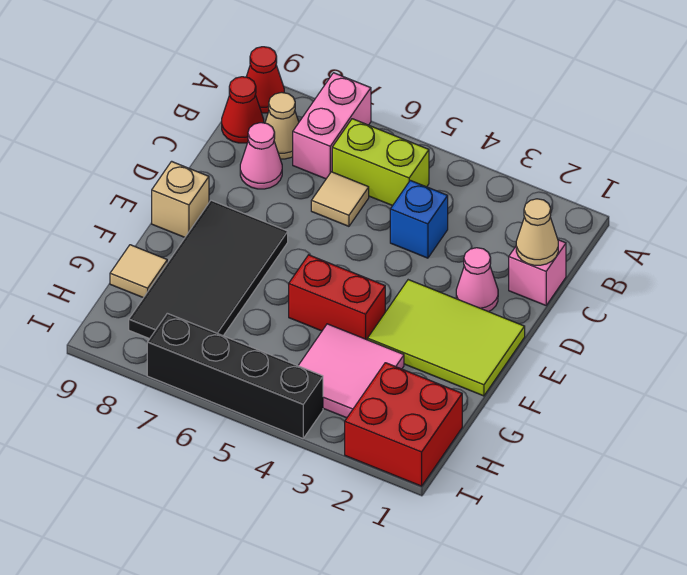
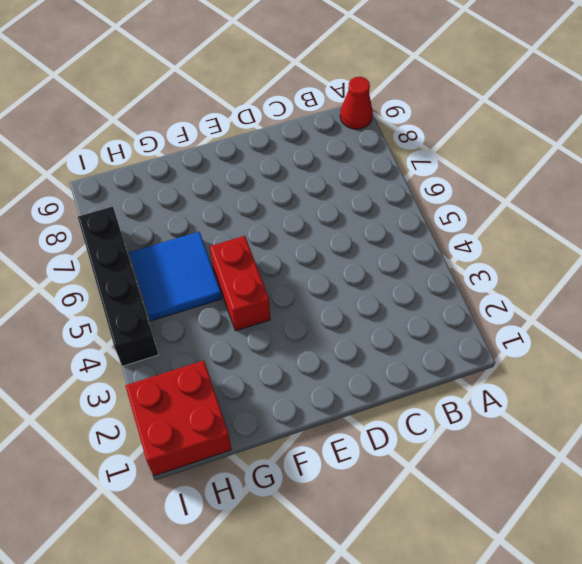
blue 2x2 tile [129,232,222,321] -> none
none -> pink 1x2 brick [293,73,371,179]
none -> lime 1x2 brick [332,119,429,206]
none -> tan 1x1 cone [265,92,299,159]

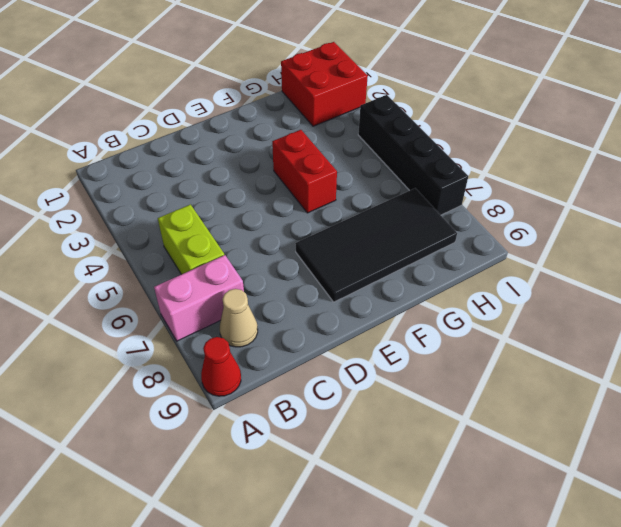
none -> red 1x1 cone [222,77,264,143]
none -> pink 1x1 brick [509,240,566,305]
none -> blue 1x1 brick [390,180,448,258]

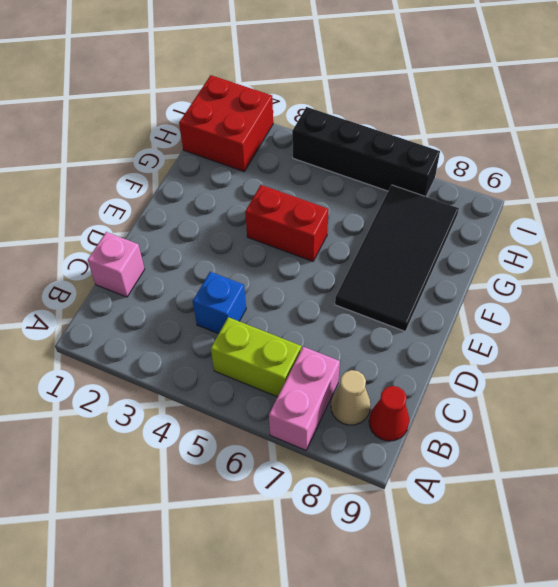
none -> red 1x1 cone [246,47,284,113]
none -> tan 1x1 tile [311,172,369,226]
none -> pink 1x1 cone [240,123,282,189]

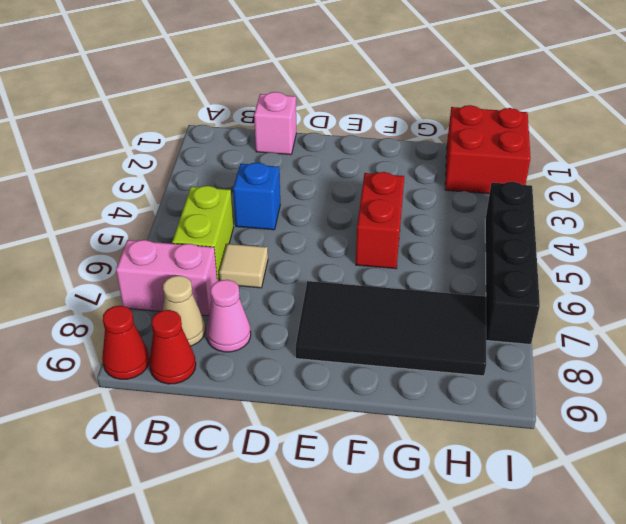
none -> pink 1x1 cone [456,248,498,312]
none -> lime 2x3 tile [368,280,525,396]
none -> tan 1x1 brick [152,161,209,237]

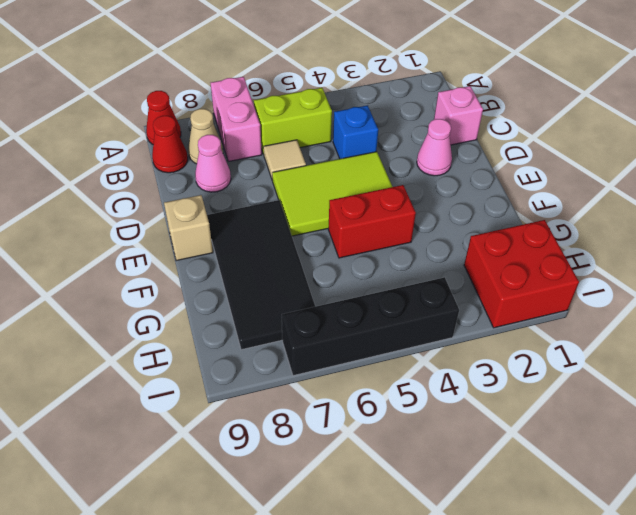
lime 2x3 tile [272,152,392,236] -> lime 2x3 tile moved to [368,280,525,396]
none -> pink 2x2 tile [298,324,404,418]
none -> tan 1x1 tile [110,245,167,298]
none -> tan 1x1 cone [516,199,558,265]

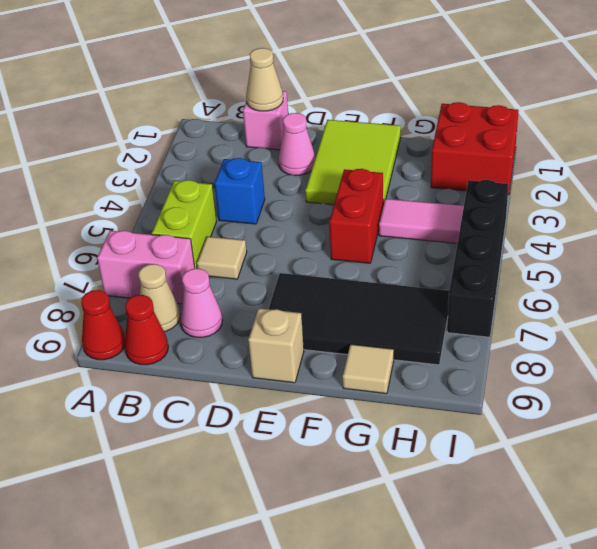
pink 1x2 tile [379,199,464,243] -> pink 2x2 tile [298,324,404,418]

